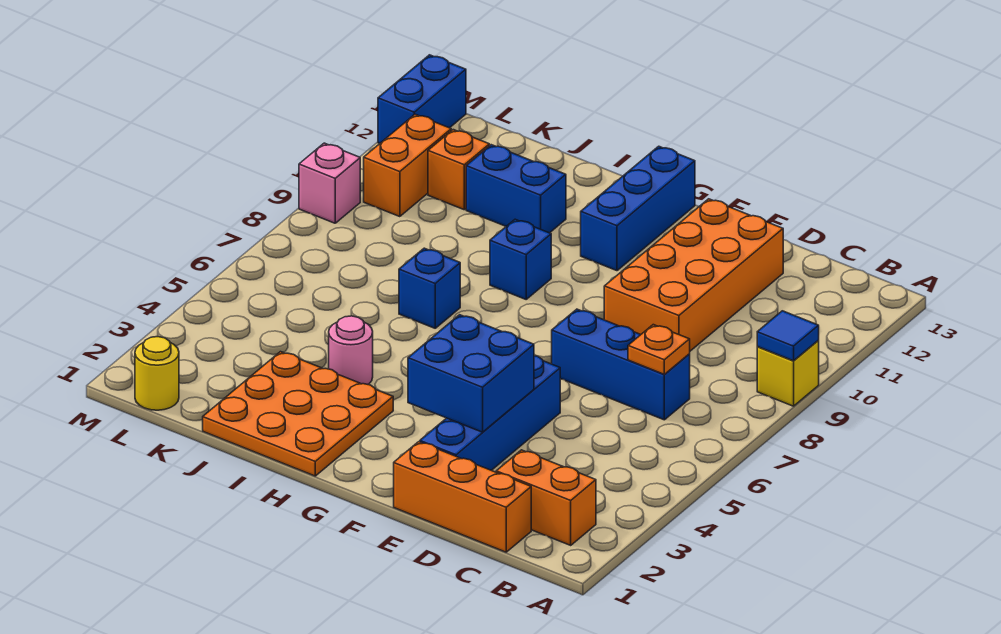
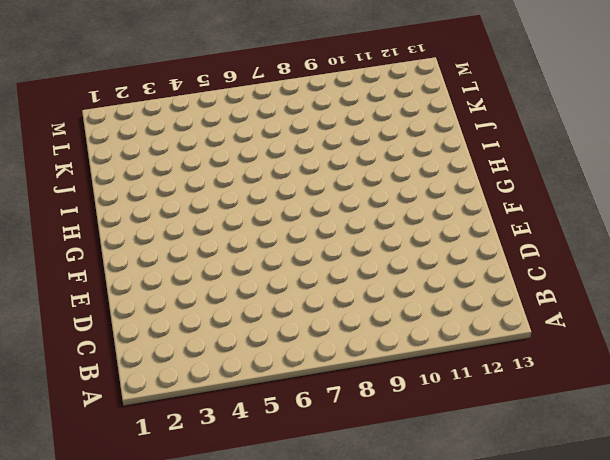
none -> yellow 1x1 brick [757,341,819,406]
none -> orange 1x2 brick [496,450,596,545]
none -> orange 1x3 brick [394,442,531,552]

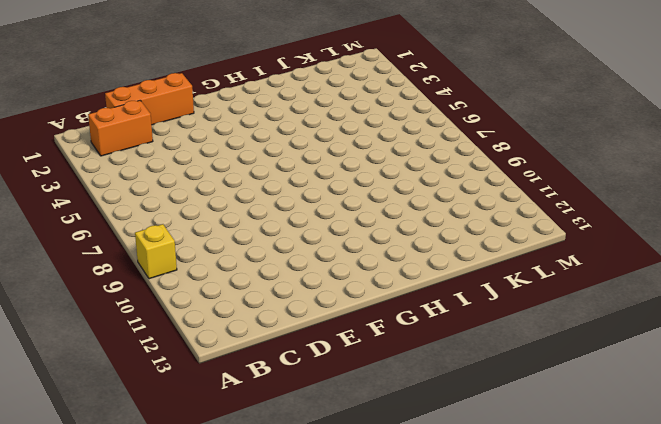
none -> blue 1x3 brick [552,309,690,420]
none -> orange 2x4 brick [604,199,783,351]
none -> blue 1x4 brick [420,356,560,470]

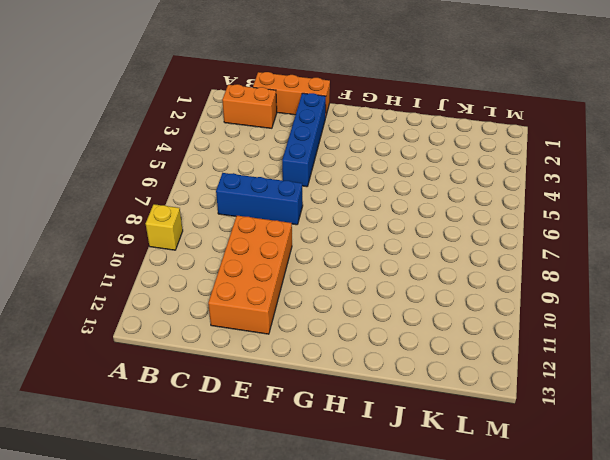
none -> blue 1x3 brick [581,146,695,271]
none -> orange 3x3 plate [203,352,393,476]
none -> blue 1x1 brick [490,219,551,299]

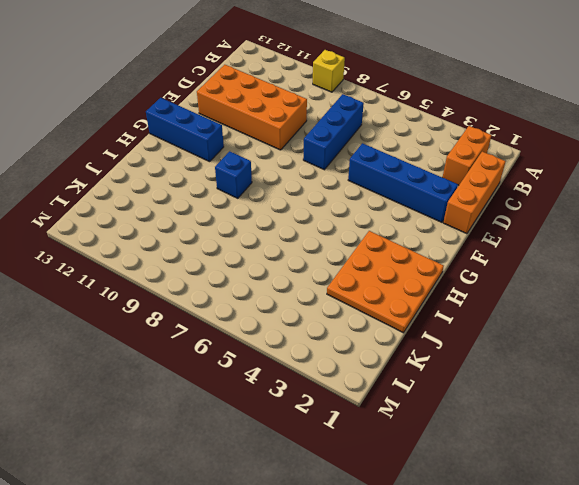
none -> pink 1x1 round brick [329,316,373,385]
none -> blue 1x1 brick [399,248,460,328]
none -> blue 1x2 brick [466,145,566,233]

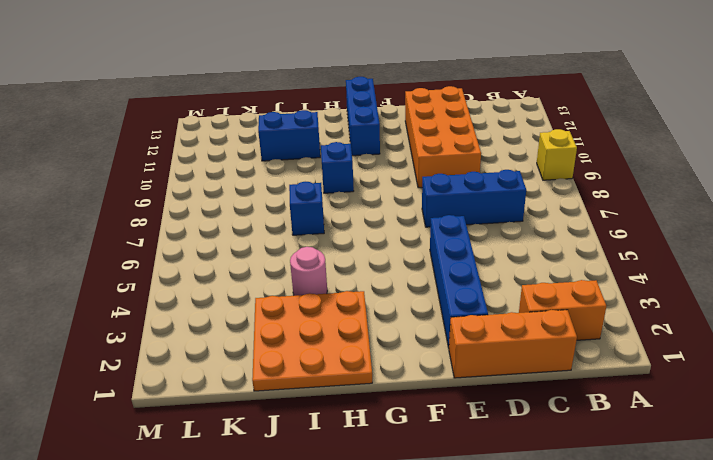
none -> orange 1x1 brick [428,130,490,210]
none -> yellow 1x1 round brick [135,337,179,410]
none -> orange 1x2 brick [364,114,451,217]

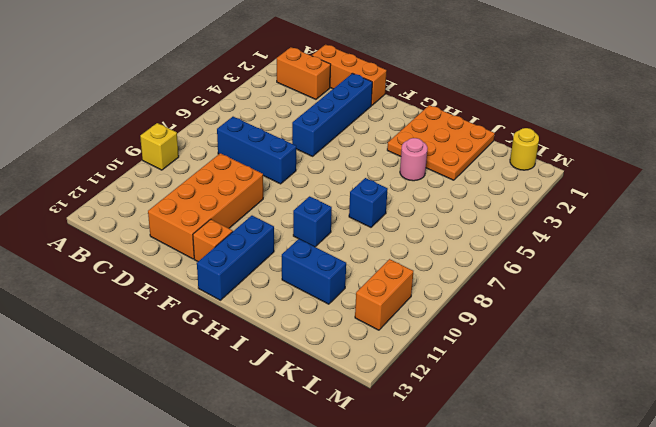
orange 1x1 brick [193,219,233,261] -> orange 1x1 brick moved to [428,130,490,210]
none -> pink 1x1 brick [299,143,360,223]
none -> blue 1x2 brick [378,55,466,143]
none -> blue 1x1 tile [757,311,819,361]

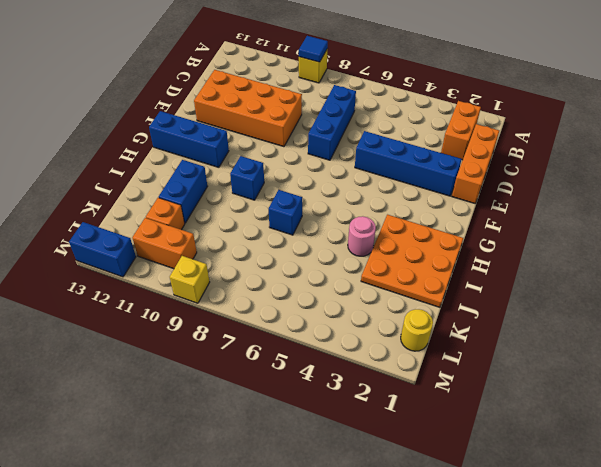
yellow 1x1 brick [170,256,210,303] -> pink 1x1 brick [299,143,360,223]
none -> orange 1x1 plate [628,325,690,374]
none -> blue 2x2 brick [408,315,534,432]

